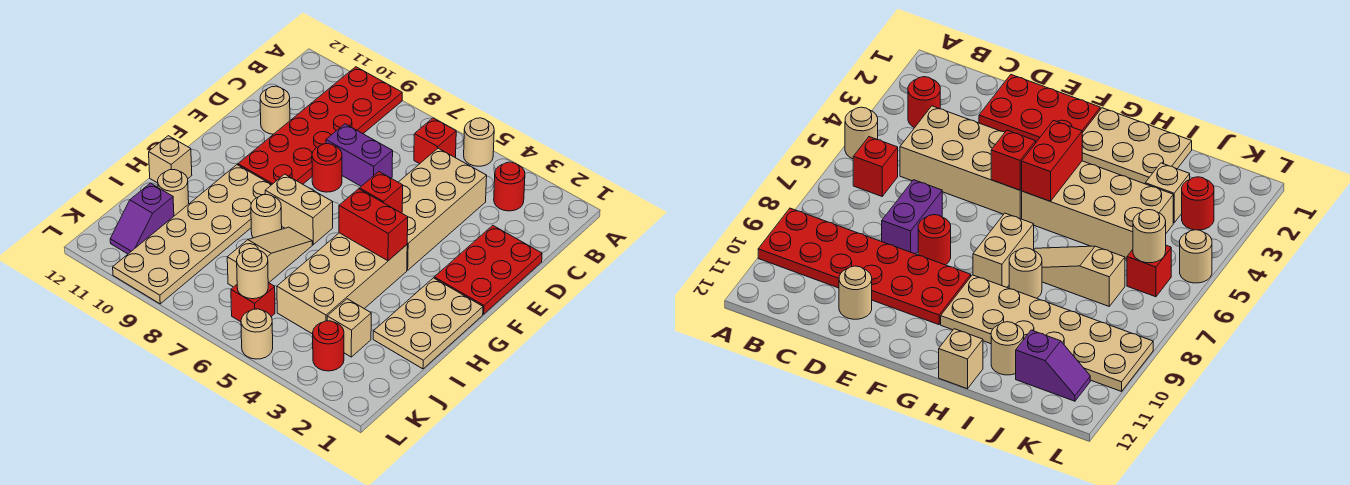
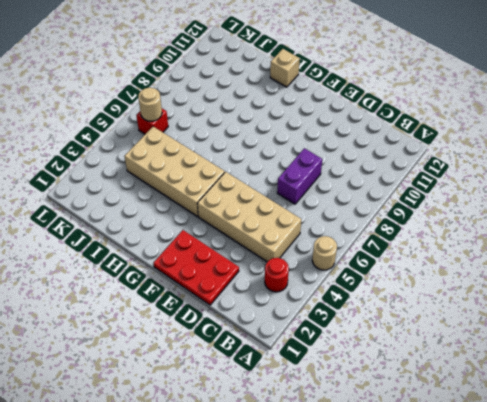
none -> red 2x6 plate [238,67,402,184]
none -> red 1x1 brick [414,118,456,164]
none -> tan 1x1 round brick [260,86,290,134]

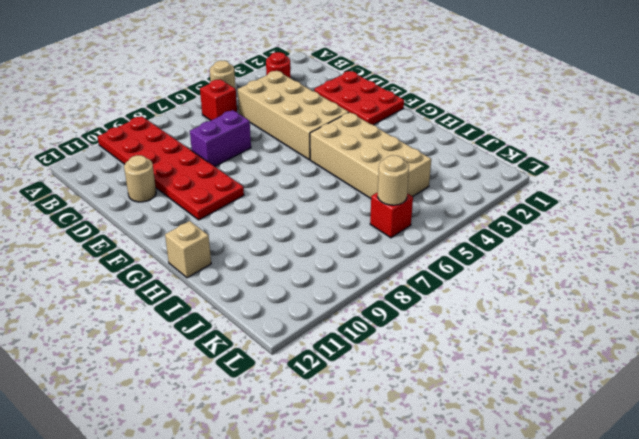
none -> red 1x1 round brick [312,144,342,192]
none -> tan 2x3 plate [373,278,483,369]
none -> tan 1x2 brick [265,174,333,245]

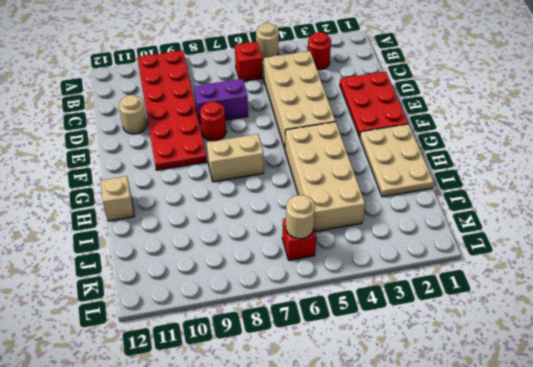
none -> tan 2x6 plate [113,165,272,304]
none -> tan 1x3 slope [227,227,312,287]
none -> tan 1x1 round brick [251,195,282,238]

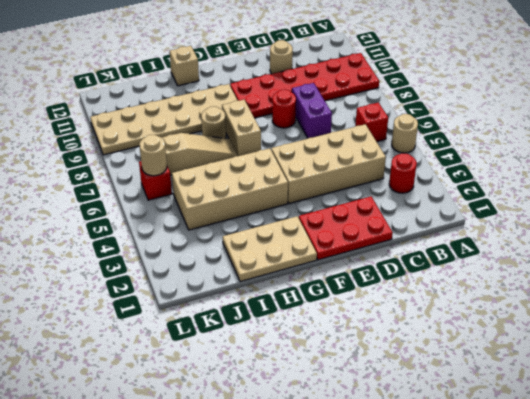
none -> tan 1x1 round brick [158,170,189,216]
none -> tan 1x1 brick [327,299,371,357]
none -> purple 1x2 slope [110,183,174,254]

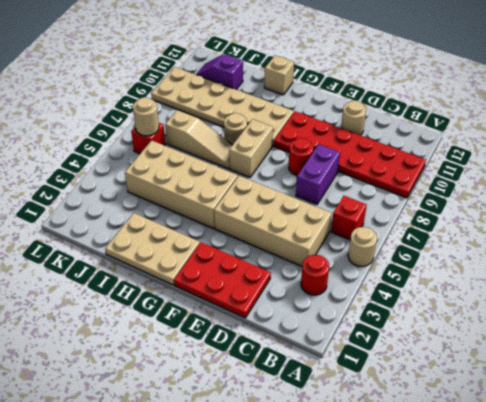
none -> tan 1x1 round brick [158,170,189,216]
none -> tan 1x1 brick [327,299,371,357]
none -> red 1x1 round brick [313,321,344,371]

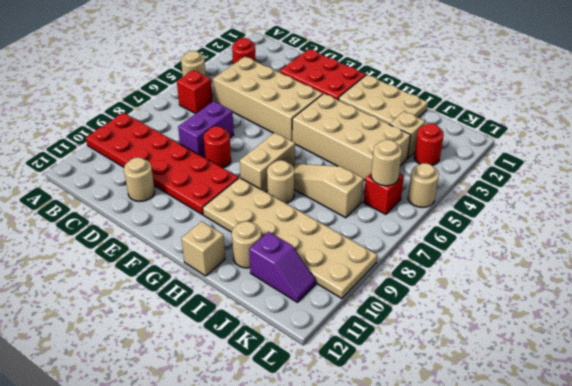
none -> red 1x1 brick [360,172,403,213]
none -> red 1x2 brick [339,189,408,261]

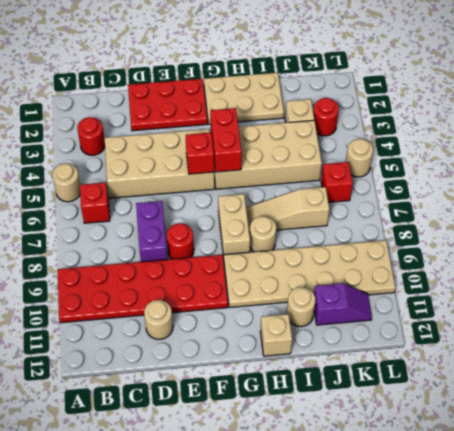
none -> tan 1x1 round brick [237,248,268,299]

